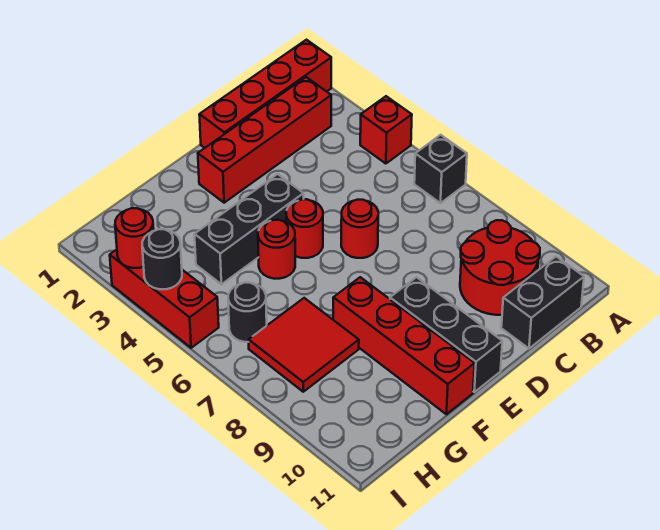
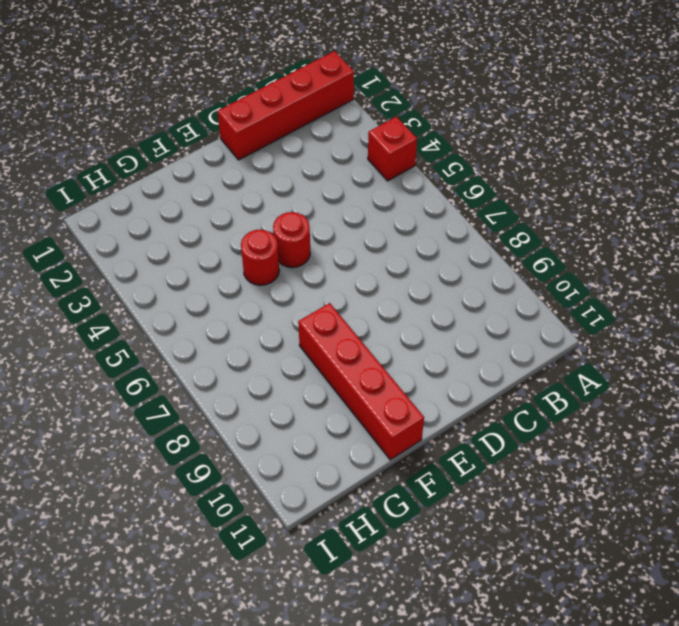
none -> black 1x1 brick [414,135,467,203]
none -> red 1x4 brick [198,77,331,203]
none -> red 2x2 round brick [460,220,540,315]

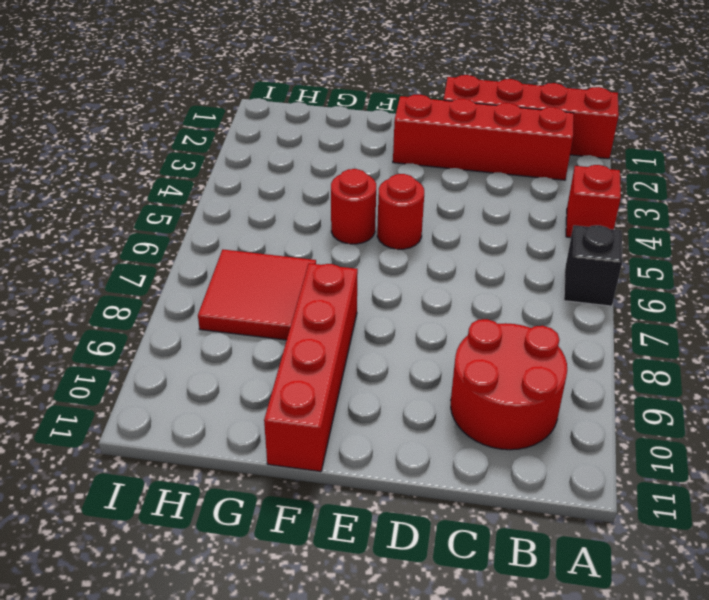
none -> black 1x2 brick [501,257,584,348]
none -> red 1x1 round brick [341,200,378,258]
none -> black 1x3 brick [194,174,304,284]

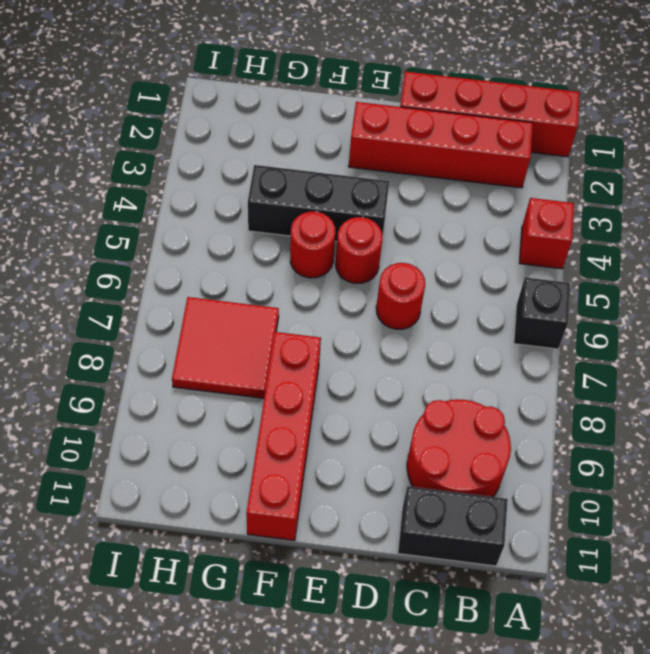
none -> black 1x3 brick [390,277,502,392]
none -> black 1x1 round brick [228,283,267,342]
none -> red 1x3 brick [110,250,219,348]

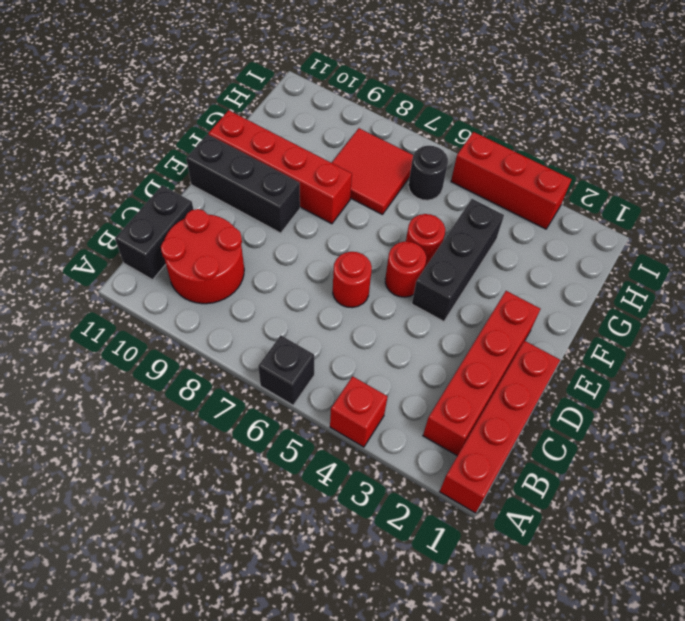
none -> red 1x1 round brick [115,208,154,268]
none -> black 1x1 round brick [142,229,182,289]

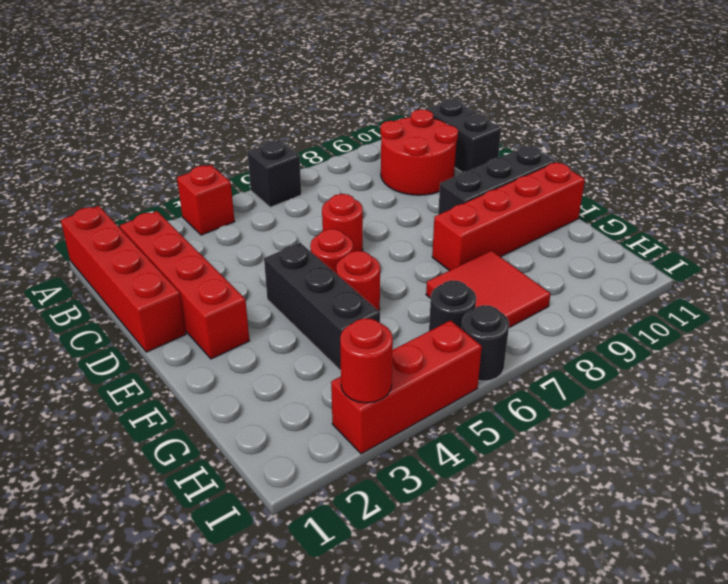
black 1x1 round brick [462,305,509,381] -> black 1x1 round brick moved to [142,229,182,289]

